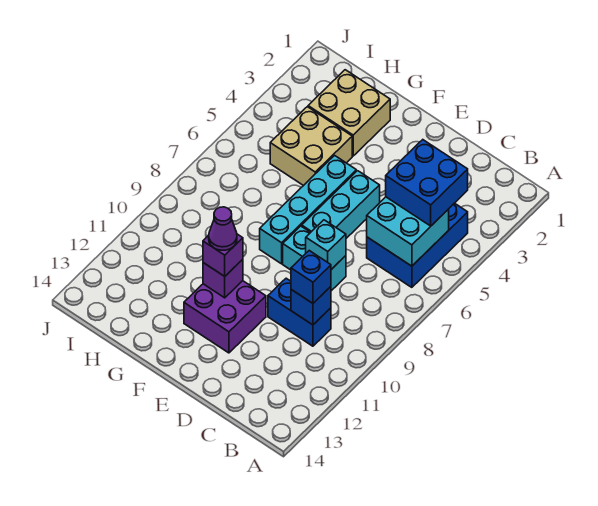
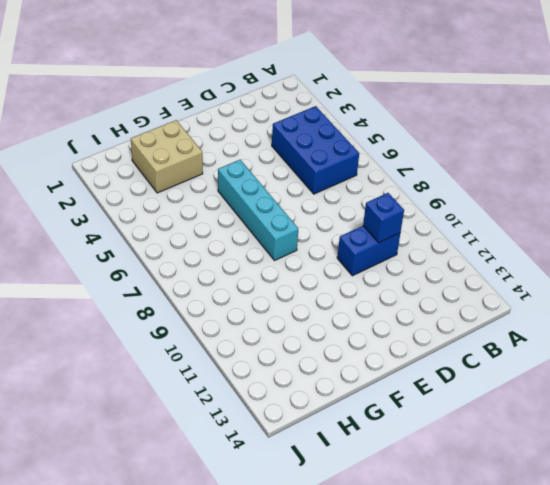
none -> cyan 1x2 brick [283,226,346,291]
none -> cyan 1x3 brick [302,171,380,238]
none -> purple 2x2 brick [184,281,266,353]

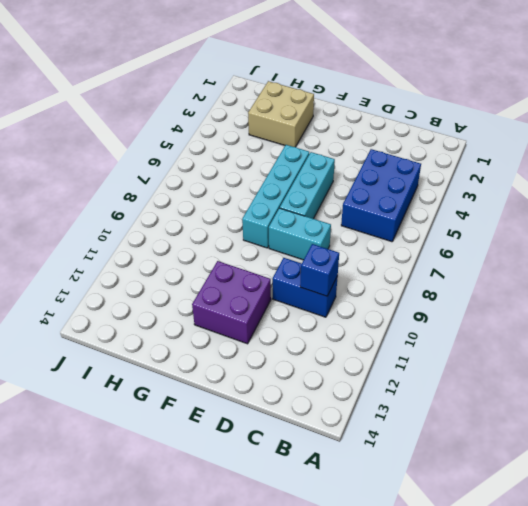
none -> tan 2x2 brick [270,107,352,186]
none -> cyan 2x2 brick [367,197,449,266]
none -> cyan 1x1 brick [306,220,346,269]

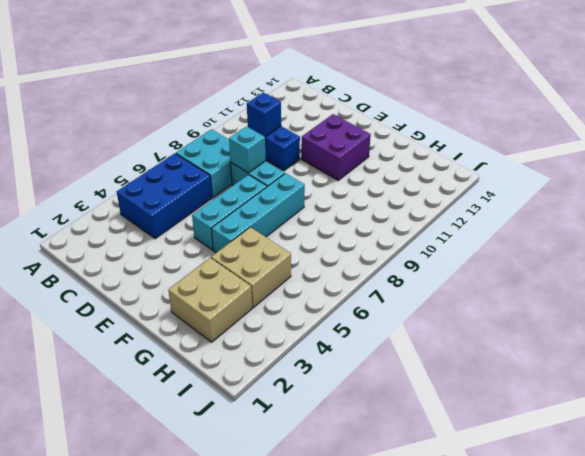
cyan 2x2 brick [176,129,232,197] -> cyan 2x2 brick moved to [367,197,449,266]
none -> purple 1x1 brick [203,259,243,298]
none -> blue 2x2 brick [386,140,468,226]
none -> blue 1x1 brick [291,251,331,303]

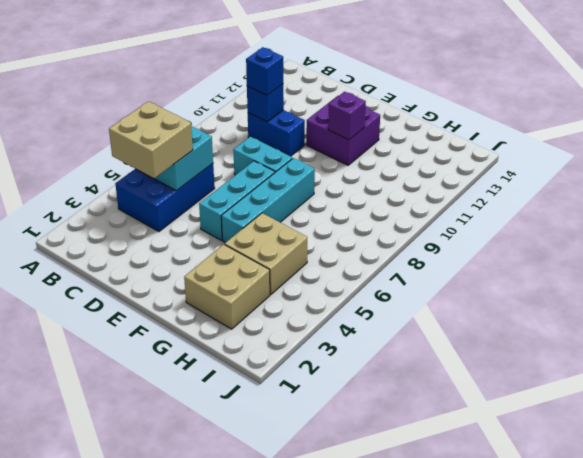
tan 2x2 brick [109,101,193,178] -> blue 2x2 brick [386,140,468,226]
none -> cyan 1x1 brick [306,220,346,269]
none -> purple 1x1 brick [203,234,243,276]
none -> purple 1x1 cone [209,207,237,250]

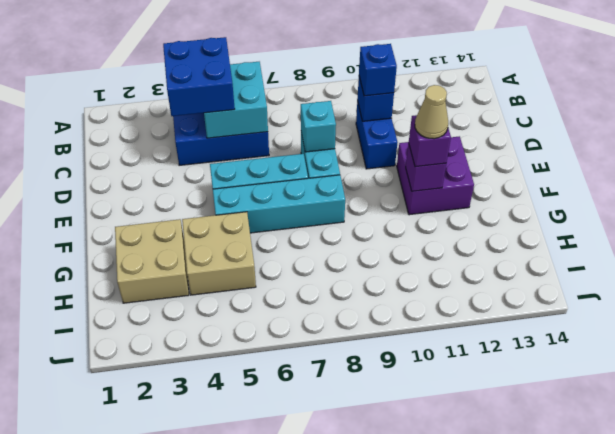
tan 1x1 cone [415,85,448,139] -> purple 1x1 cone [209,207,237,250]

